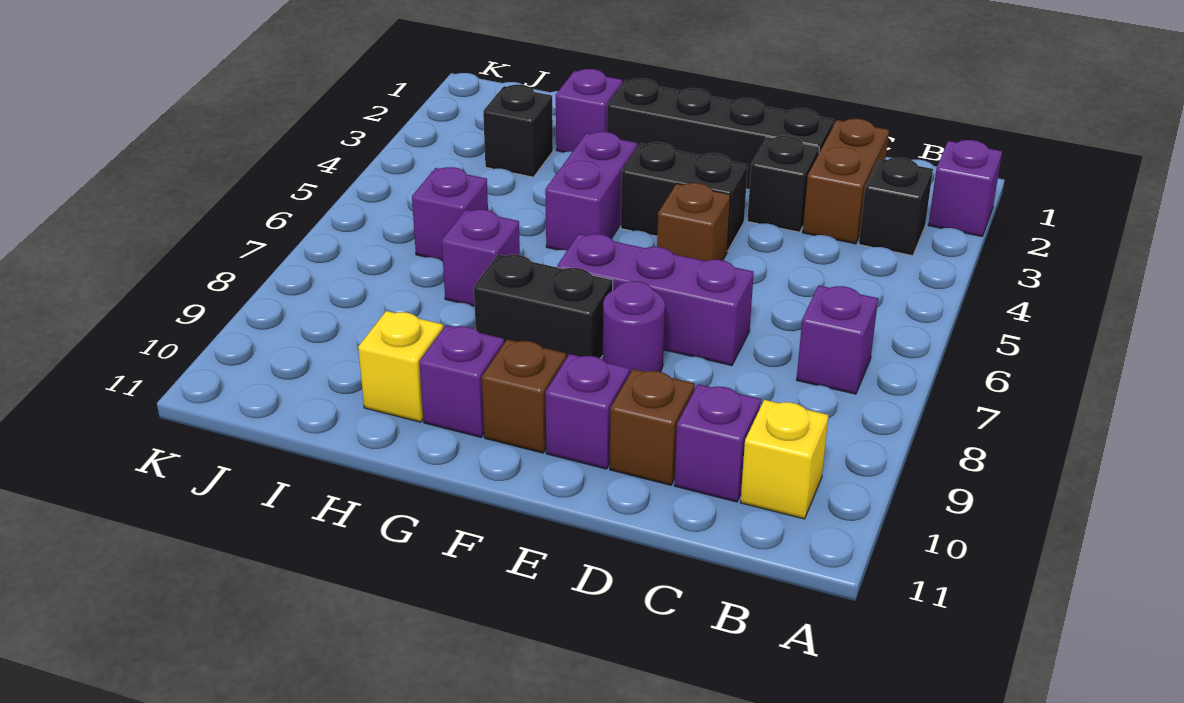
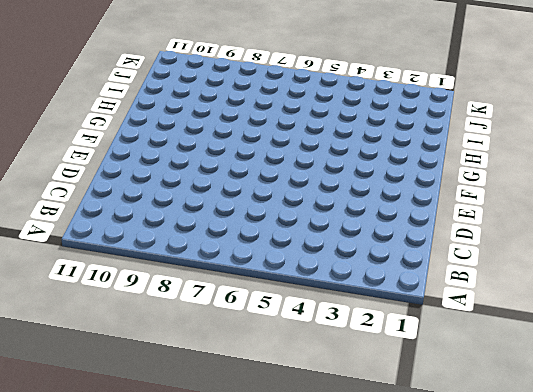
none -> purple 1x1 brick [928,140,1002,236]
none -> black 1x1 brick [859,158,933,256]
none -> purple 1x1 brick [797,285,878,394]

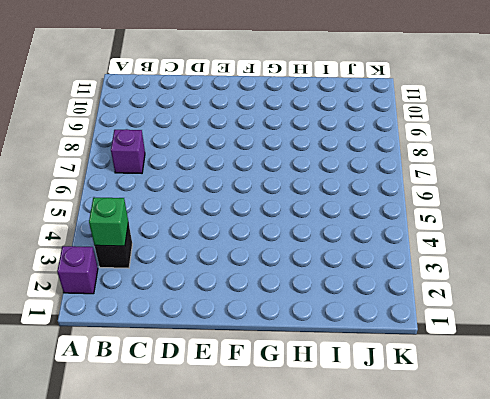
green 1x1 brick [89,197,128,246] -> none
none -> yellow 1x1 brick [740,400,829,519]
none -> brown 1x2 brick [803,119,889,244]
none -> purple 1x1 brick [674,384,761,502]

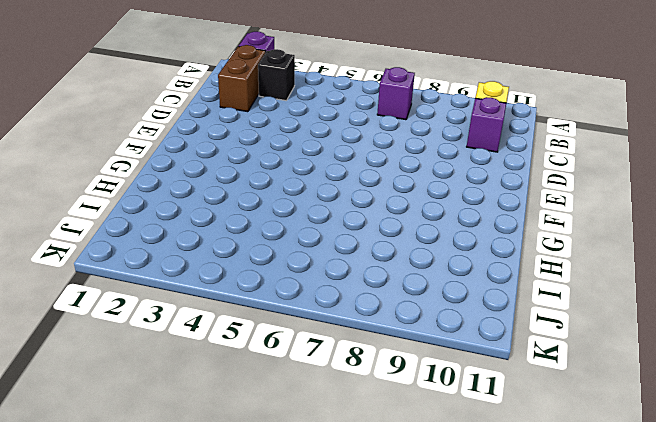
brown 1x2 brick [218,45,266,112] -> brown 1x2 brick turned to [803,119,889,244]
none -> black 1x4 brick [607,79,834,190]
none -> black 1x1 brick [747,136,819,232]
none -> purple 1x3 brick [557,234,754,366]

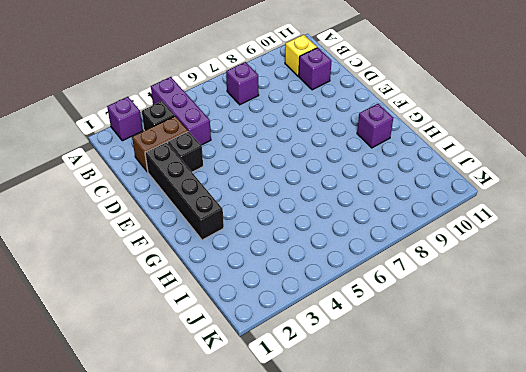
purple 1x3 brick [151,77,211,145] -> purple 1x3 brick moved to [557,234,754,366]
none -> brown 1x1 brick [610,369,695,485]
none -> black 1x2 brick [621,142,748,251]
none -> brown 1x1 brick [657,183,730,261]

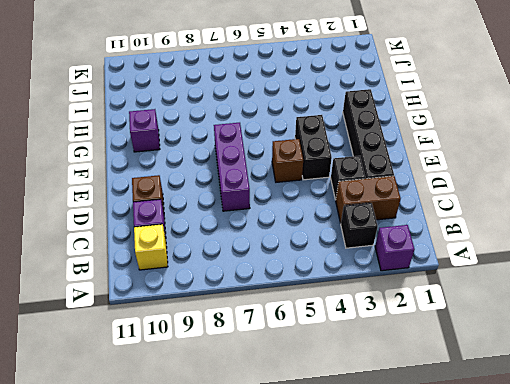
none -> purple 1x1 brick [797,285,878,394]
none -> purple 1x1 round brick [603,281,665,373]
none -> purple 1x1 brick [545,354,630,469]

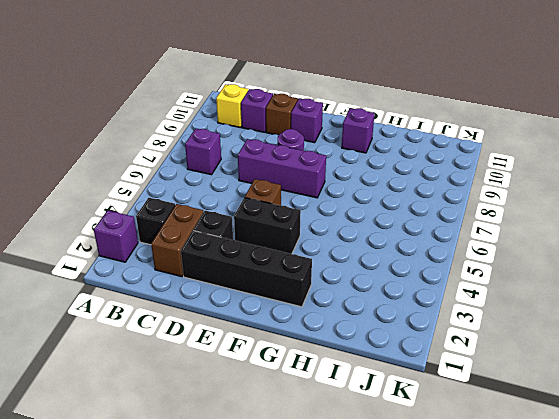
none -> black 1x2 brick [474,254,613,359]
none -> brown 1x1 brick [482,339,566,453]
none -> purple 1x2 brick [545,132,638,250]

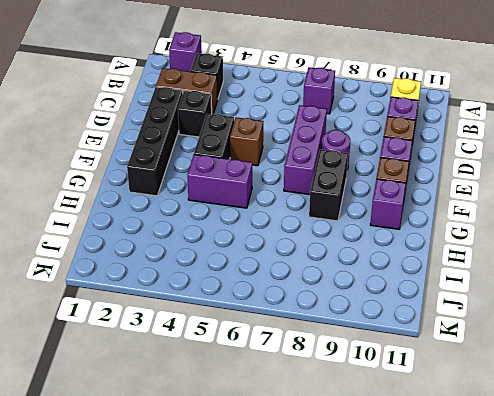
none -> purple 1x1 brick [556,69,623,152]
none -> purple 1x1 brick [442,209,520,306]
none -> yellow 1x1 brick [358,311,443,422]

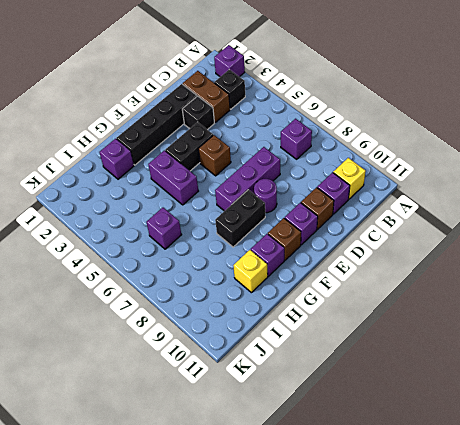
none -> purple 1x1 brick [442,209,520,306]
none -> black 1x1 brick [483,85,553,177]

